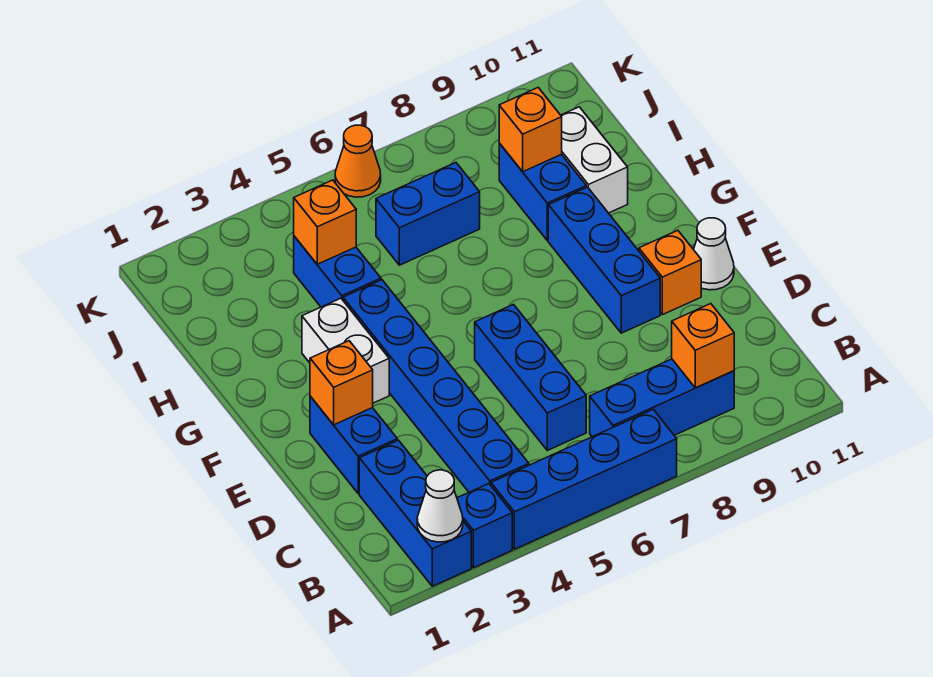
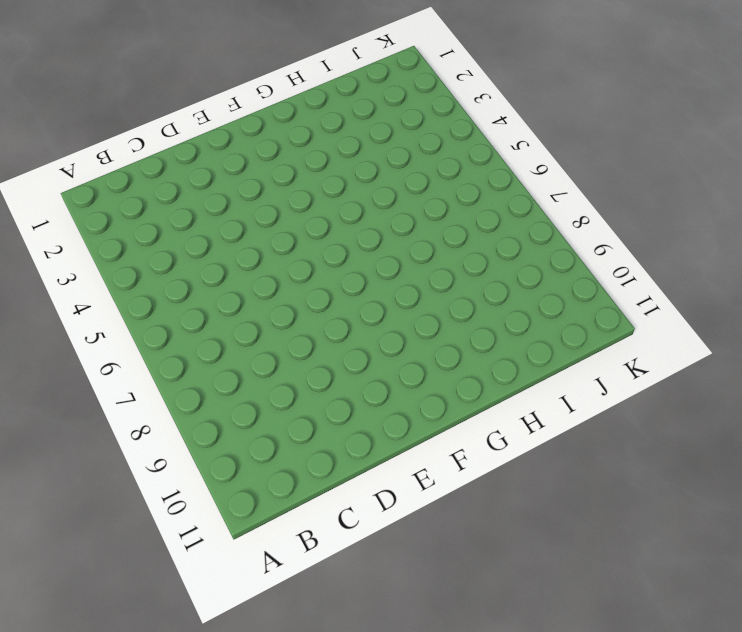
none -> blue 1x3 brick [359,440,471,586]
none -> blue 1x1 brick [457,484,512,568]
none -> blue 1x4 brick [491,410,677,549]

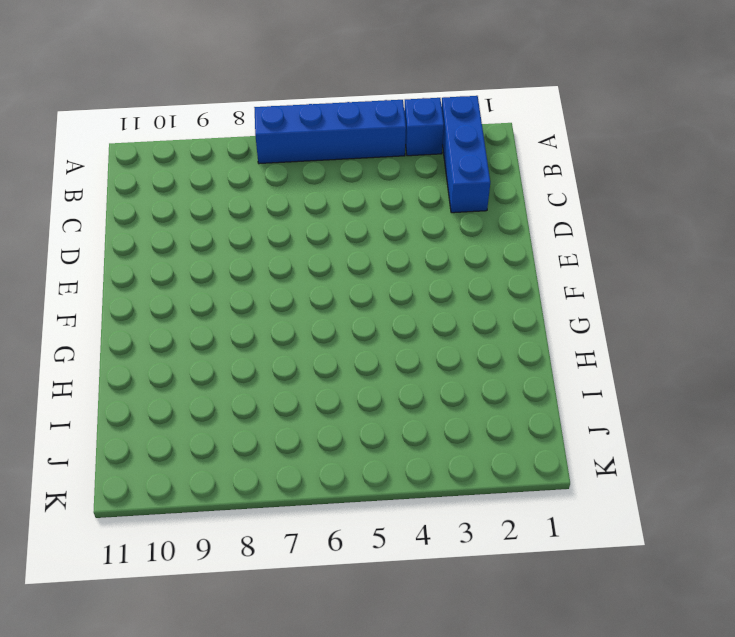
none -> blue 1x6 brick [343,280,529,492]
none -> blue 1x3 brick [590,359,734,437]
none -> blue 1x3 brick [475,305,586,450]

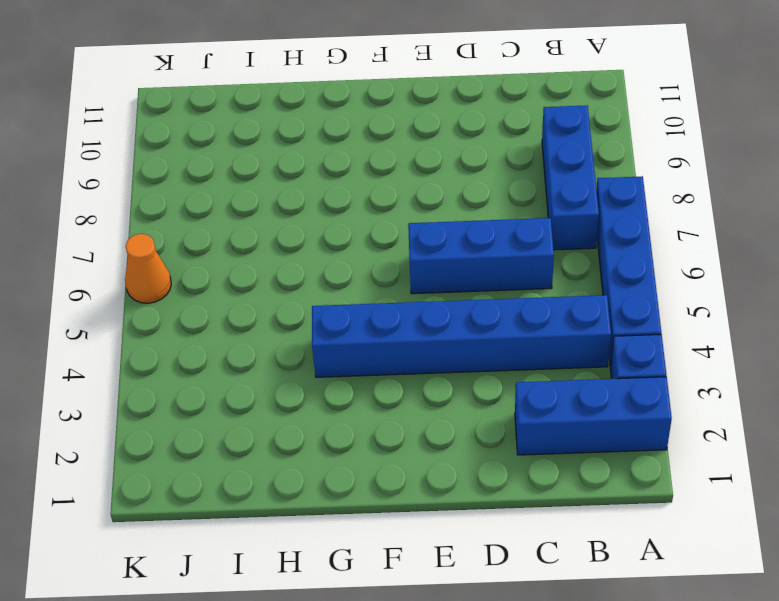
none -> blue 1x2 brick [310,396,397,494]
none -> blue 1x3 brick [548,187,660,333]
none -> orange 1x1 brick [639,230,701,315]

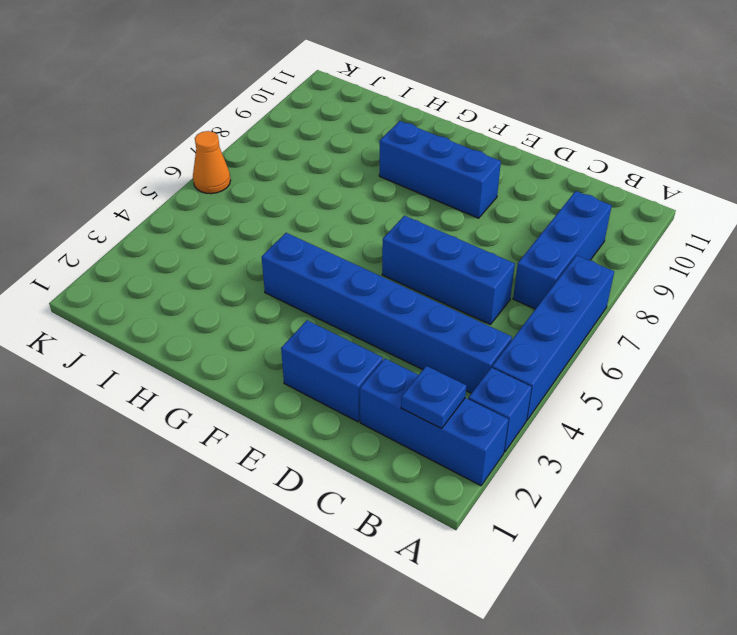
blue 1x1 plate [401,366,466,428] -> none
none -> orange 1x1 brick [639,230,701,315]
none -> white 1x1 cone [694,218,734,290]
none -> white 1x2 brick [302,298,389,403]

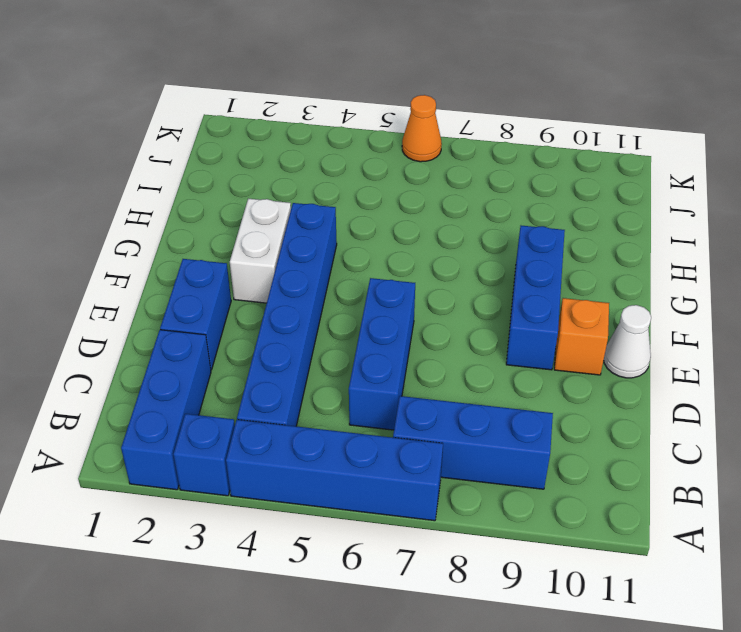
none -> blue 1x2 brick [294,236,381,307]
none -> blue 1x2 brick [499,143,586,240]
none -> white 1x2 brick [561,107,628,213]

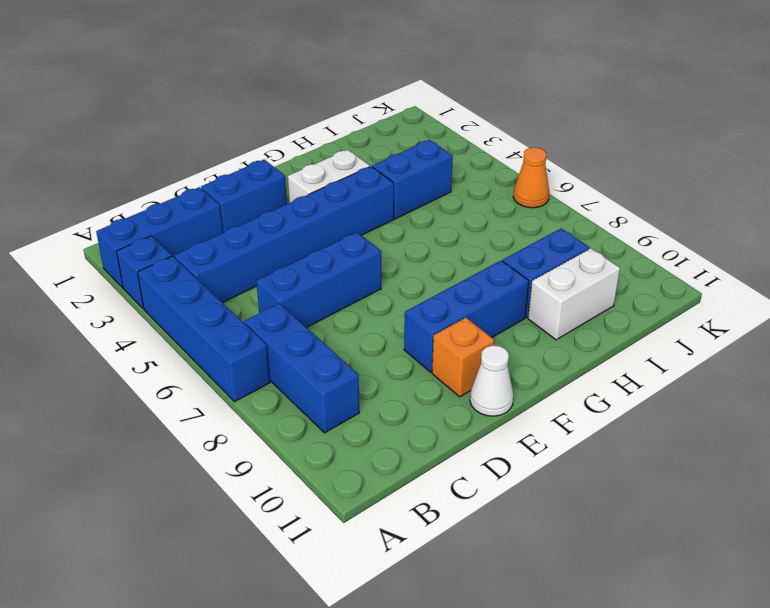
none -> blue 1x2 brick [376,163,480,265]
none -> white 1x1 cone [417,470,463,542]
none -> orange 1x1 brick [672,304,734,388]

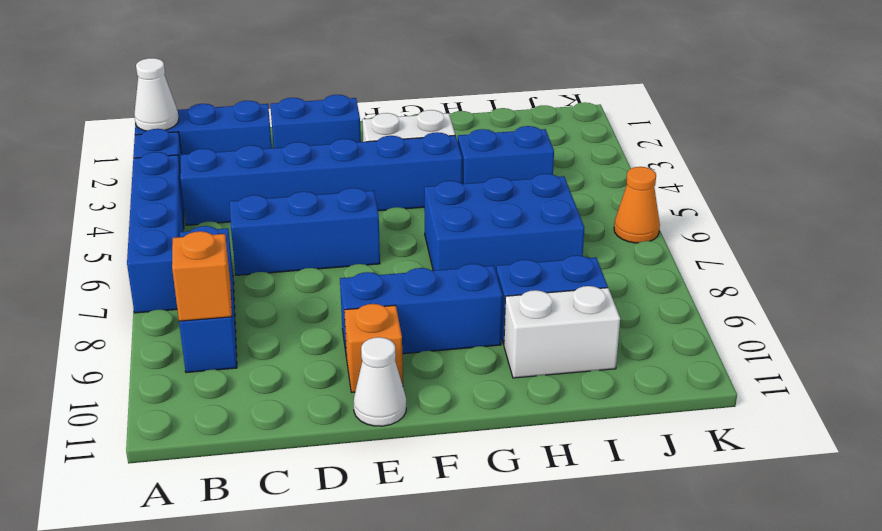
blue 2x3 brick [424,174,584,271] -> blue 1x2 brick [376,163,480,265]
none -> orange 1x1 brick [310,341,373,425]
none -> orange 1x1 brick [294,180,356,264]
none -> orange 1x1 brick [499,88,562,172]

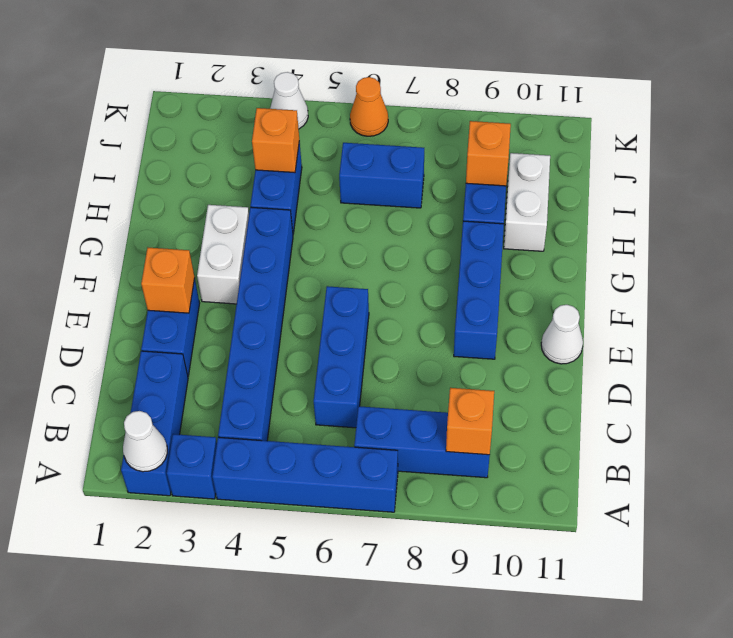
white 1x1 cone [270,72,308,129] -> none
none -> orange 1x1 brick [639,230,701,315]

